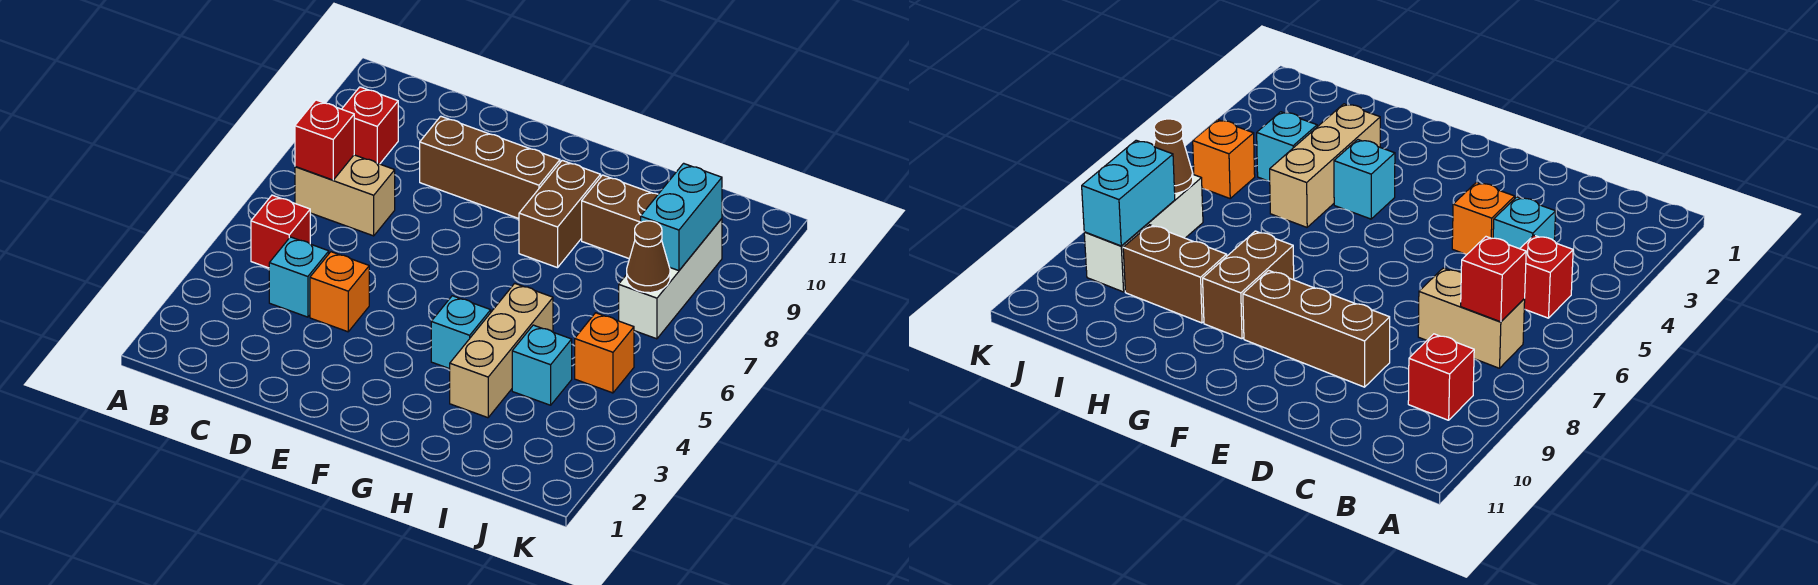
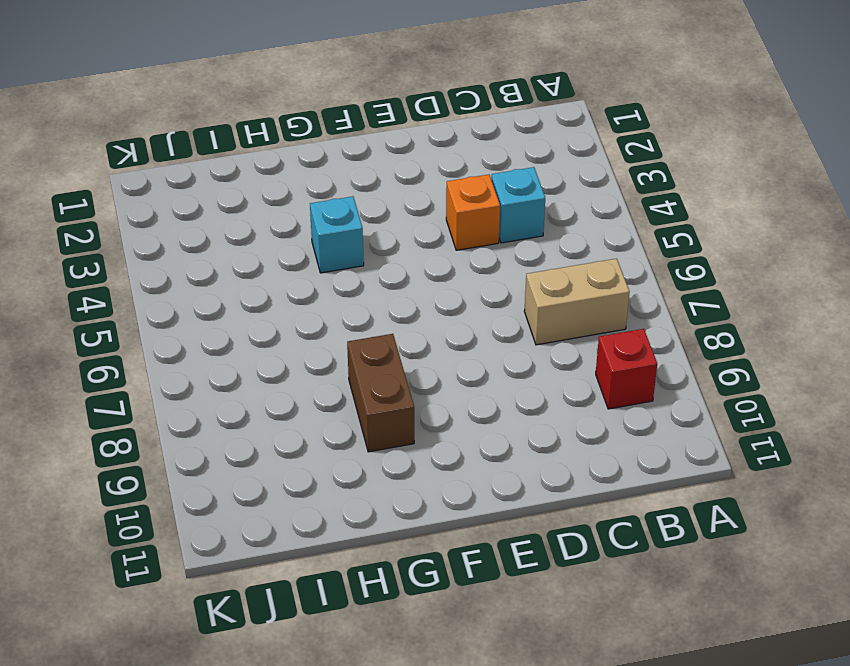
none -> red 1x1 brick [251,195,310,268]
none -> brown 1x3 brick [420,116,560,219]
none -> tan 1x3 brick [450,283,553,418]

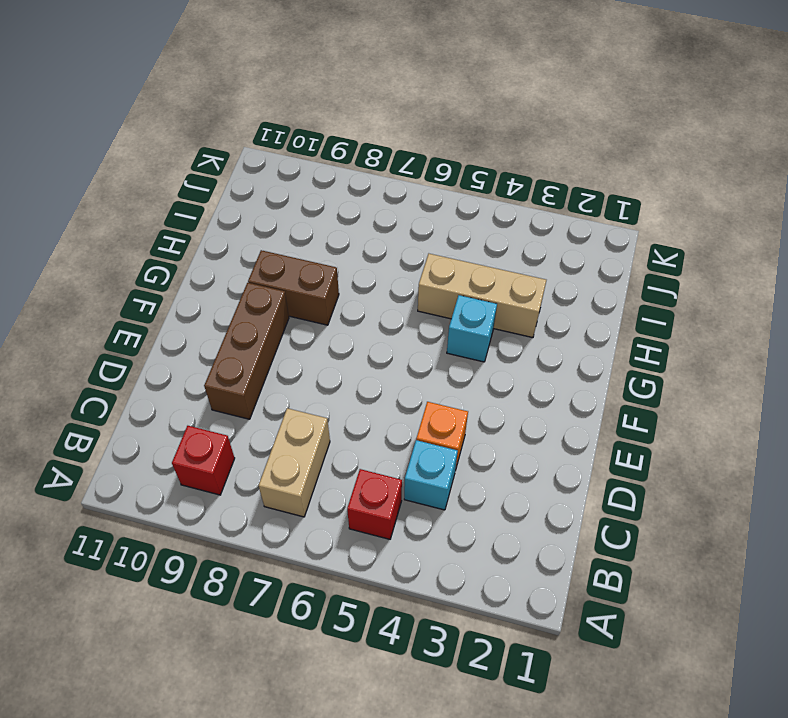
none -> brown 1x2 brick [582,175,658,259]
none -> cyan 1x1 brick [512,325,572,405]
none -> orange 1x1 brick [575,313,634,393]

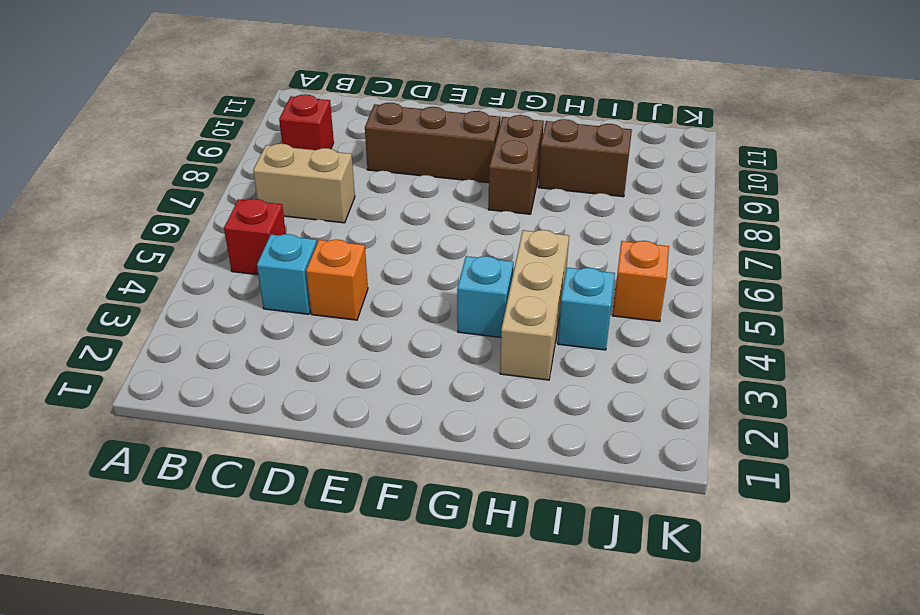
none -> white 1x3 brick [619,219,722,339]
none -> red 1x1 brick [295,100,354,180]
none -> brown 1x1 cone [627,221,670,293]

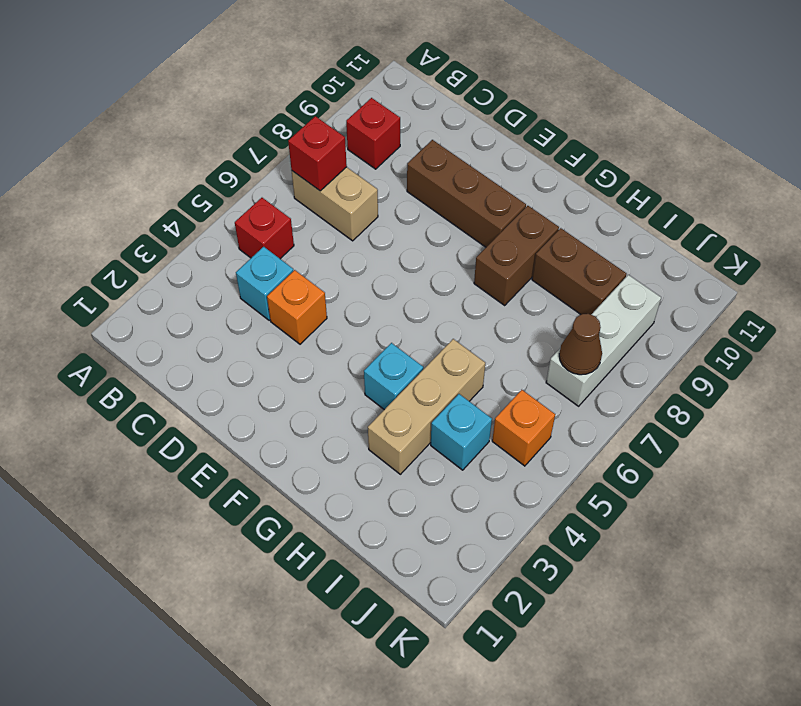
none -> cyan 1x2 brick [641,163,722,271]

